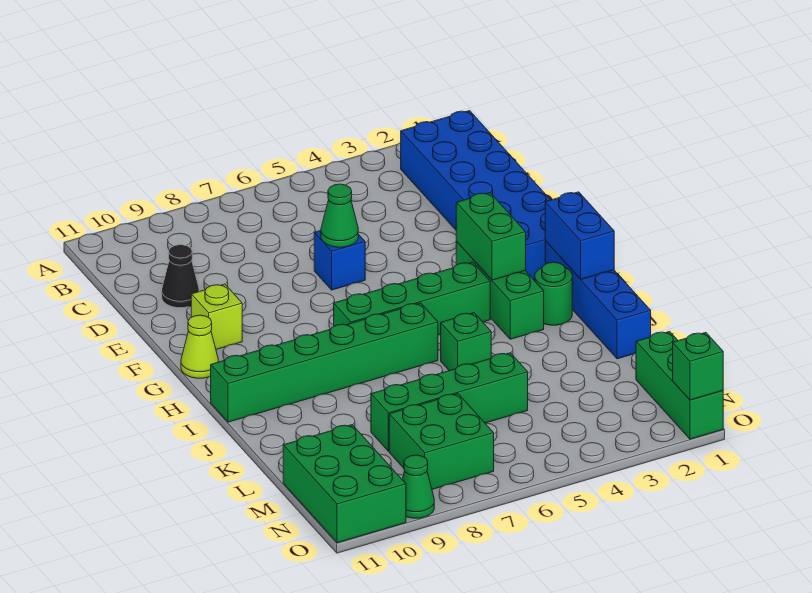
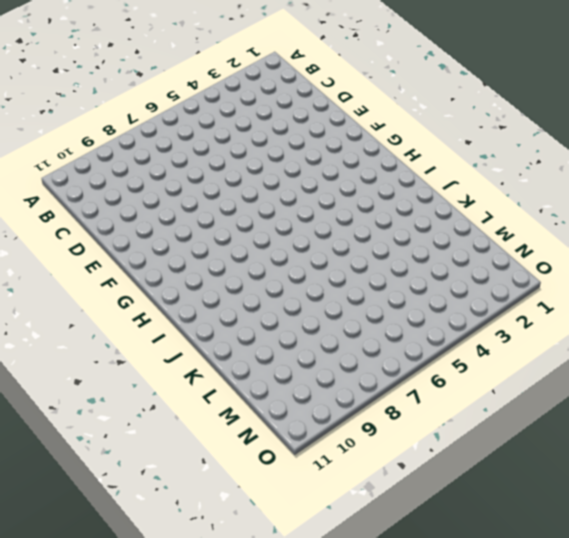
none -> blue 2x6 brick [401,111,550,281]
none -> black 1x1 cone [162,245,199,308]
none -> blue 1x1 brick [314,231,365,290]

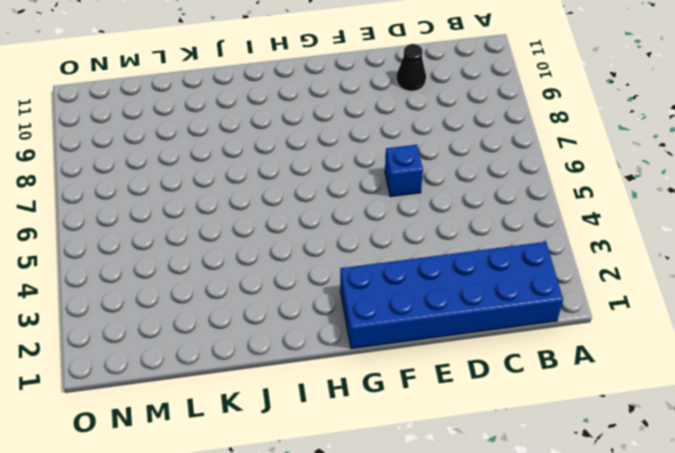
none -> lime 1x1 brick [191,284,242,349]
none -> green 1x3 brick [456,242,544,339]
none -> lime 1x1 cone [181,315,218,378]

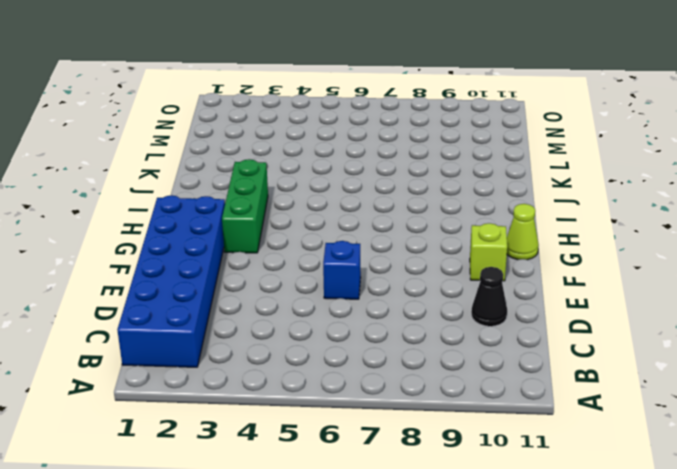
none -> blue 1x4 brick [545,241,651,359]
none -> green 1x4 brick [334,262,490,335]
none -> green 1x1 round brick [535,262,572,325]

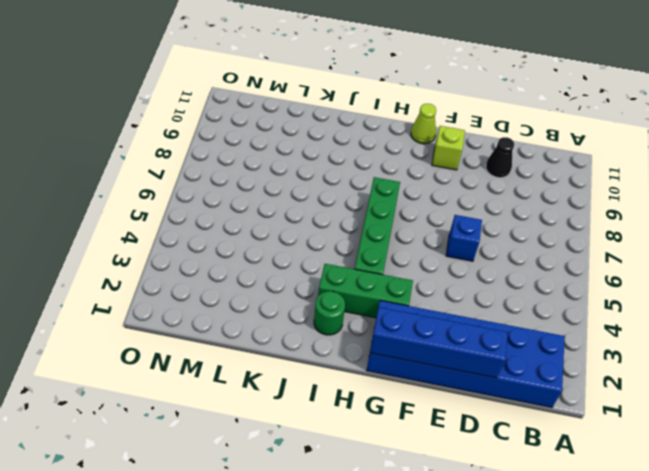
blue 1x4 brick [370,307,508,378] -> blue 1x4 brick moved to [545,241,651,359]
none -> green 1x6 brick [211,303,438,422]
none -> green 1x1 brick [441,313,491,371]
none -> green 1x4 brick [371,353,528,451]

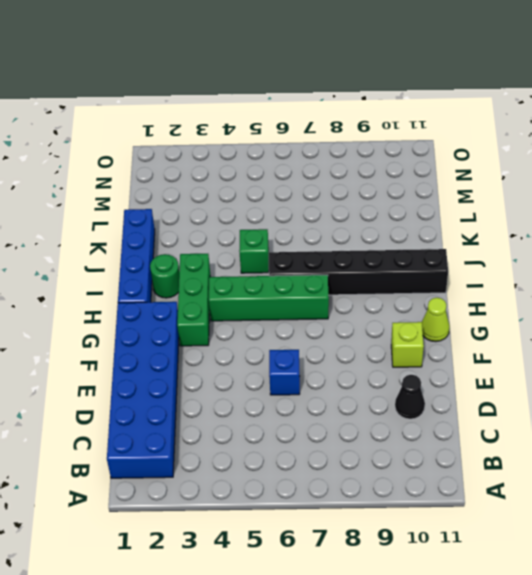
black 1x6 brick [269,249,448,295] -> green 1x6 brick [211,303,438,422]
none -> green 1x4 brick [371,353,528,451]
none -> green 1x3 brick [636,331,723,439]
none -> green 2x2 brick [389,394,494,489]

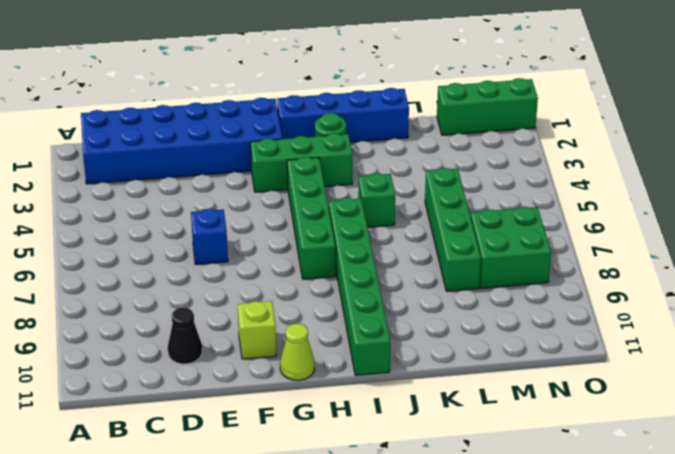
none -> green 2x3 brick [283,425,406,543]
none -> green 1x1 cone [402,455,434,518]
none -> green 1x1 cone [321,184,358,247]

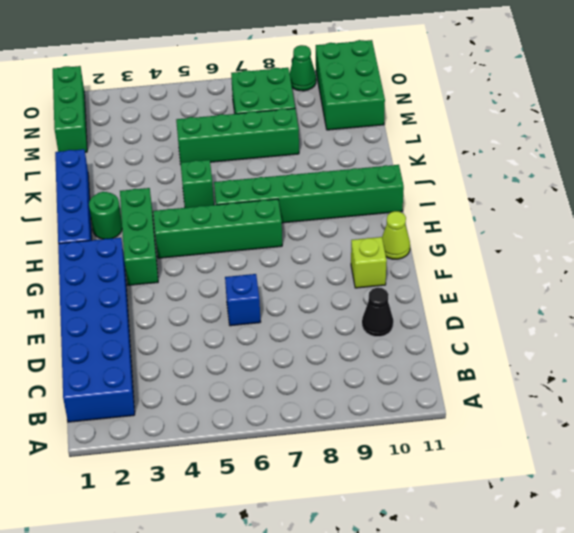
none -> green 1x1 cone [321,184,358,247]
none -> green 1x2 brick [456,193,526,280]
none -> blue 1x2 brick [545,192,614,279]

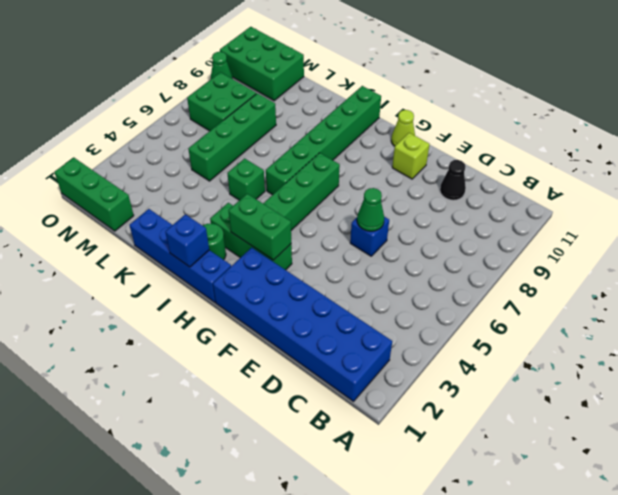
blue 1x1 brick [165,214,209,267] -> blue 1x2 brick [545,192,614,279]
none -> green 1x1 brick [673,333,723,400]

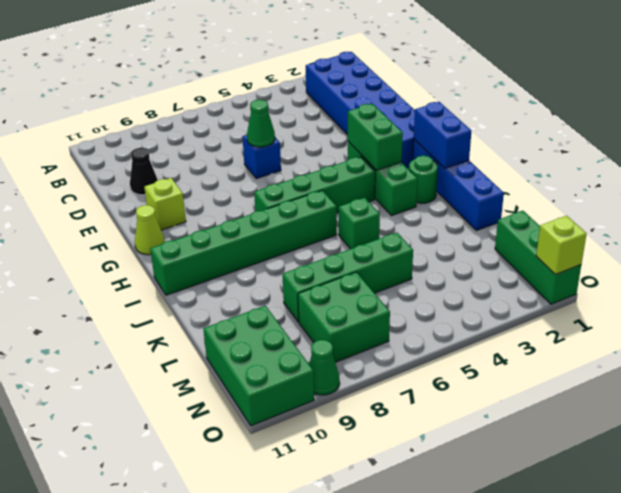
lime 1x1 brick [536,216,586,275] -> green 1x1 brick [673,333,723,400]

